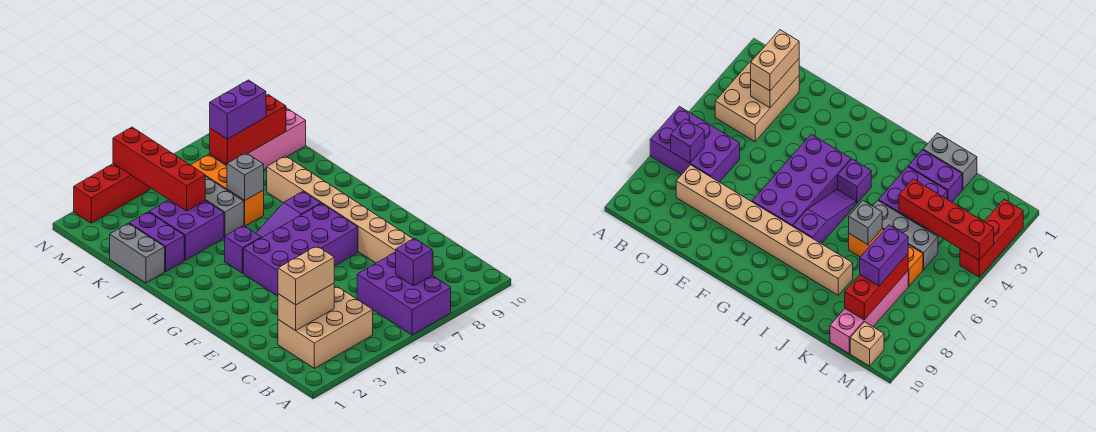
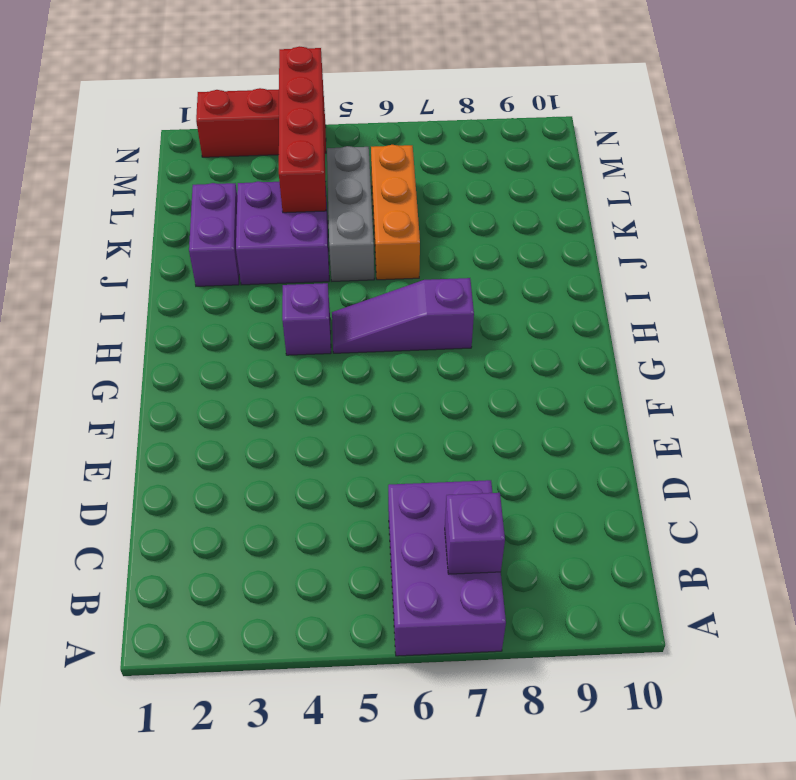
none -> tan 2x3 brick [278,286,373,368]
none -> tan 1x8 brick [267,156,433,276]
none -> purple 2x4 brick [243,204,358,296]

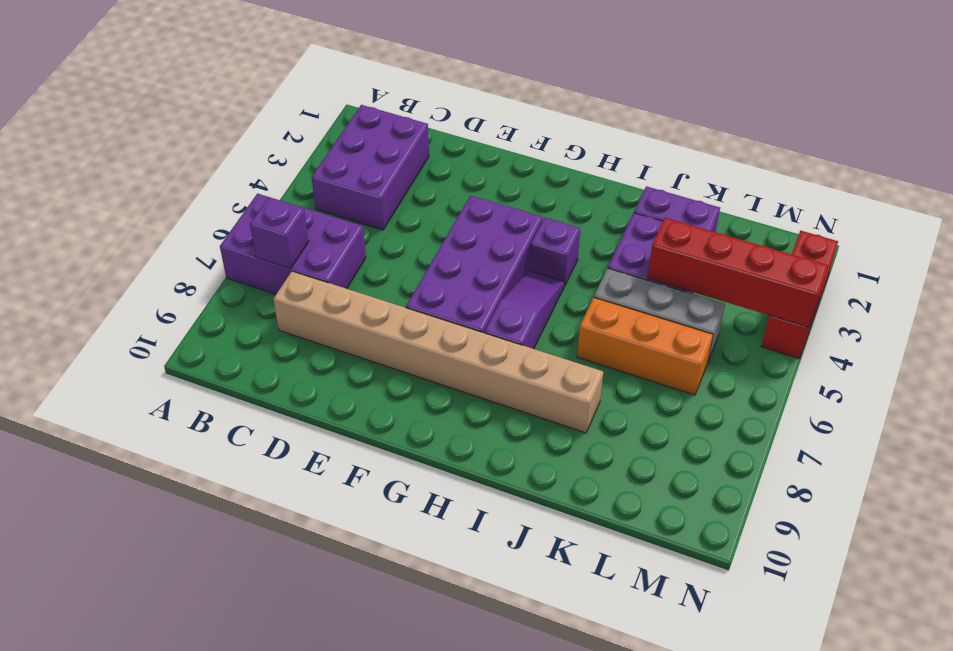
purple 2x3 brick [312,105,429,230] -> tan 2x3 brick [278,286,373,368]
none -> grey 1x2 brick [110,223,165,283]
none -> pink 1x4 brick [210,109,306,170]
none -> tan 1x1 brick [850,322,884,366]

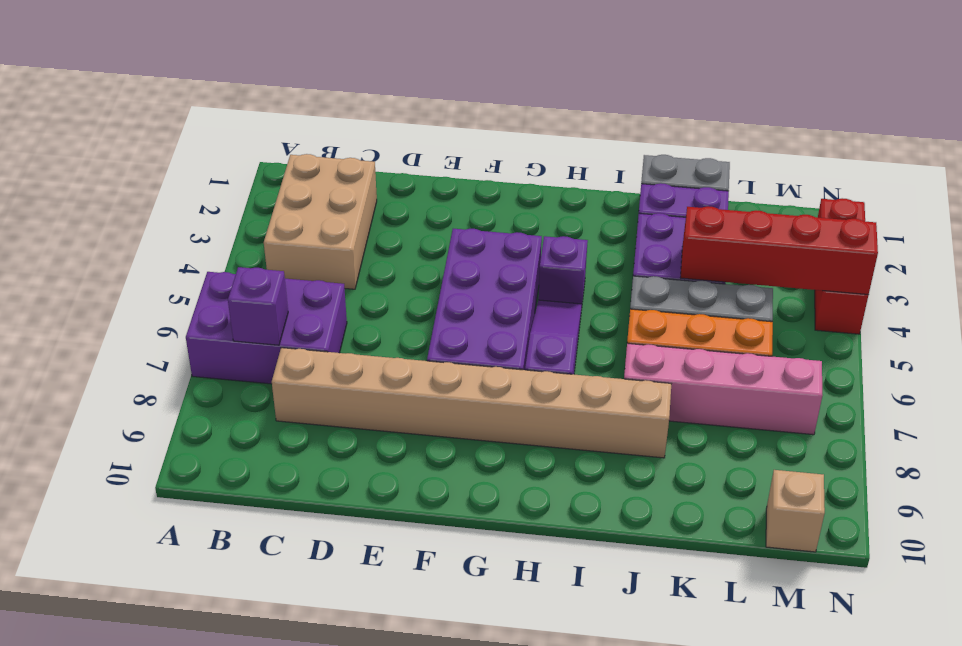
pink 1x4 brick [624,343,823,435] -> pink 1x4 brick turned to [210,109,306,170]
none -> tan 1x2 brick [278,283,334,331]
none -> grey 1x1 brick [227,153,264,200]
none -> red 1x3 brick [210,95,286,165]

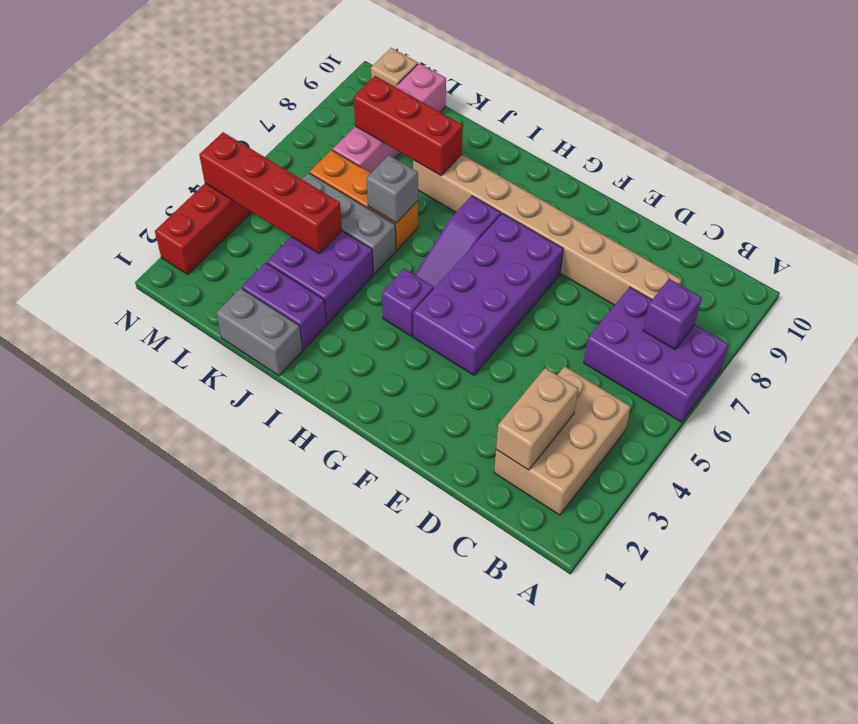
red 1x3 brick [353,76,463,176] -> red 1x3 brick turned to [210,95,286,165]
none -> tan 1x2 brick [278,246,334,305]
none -> purple 1x2 brick [210,80,266,139]

